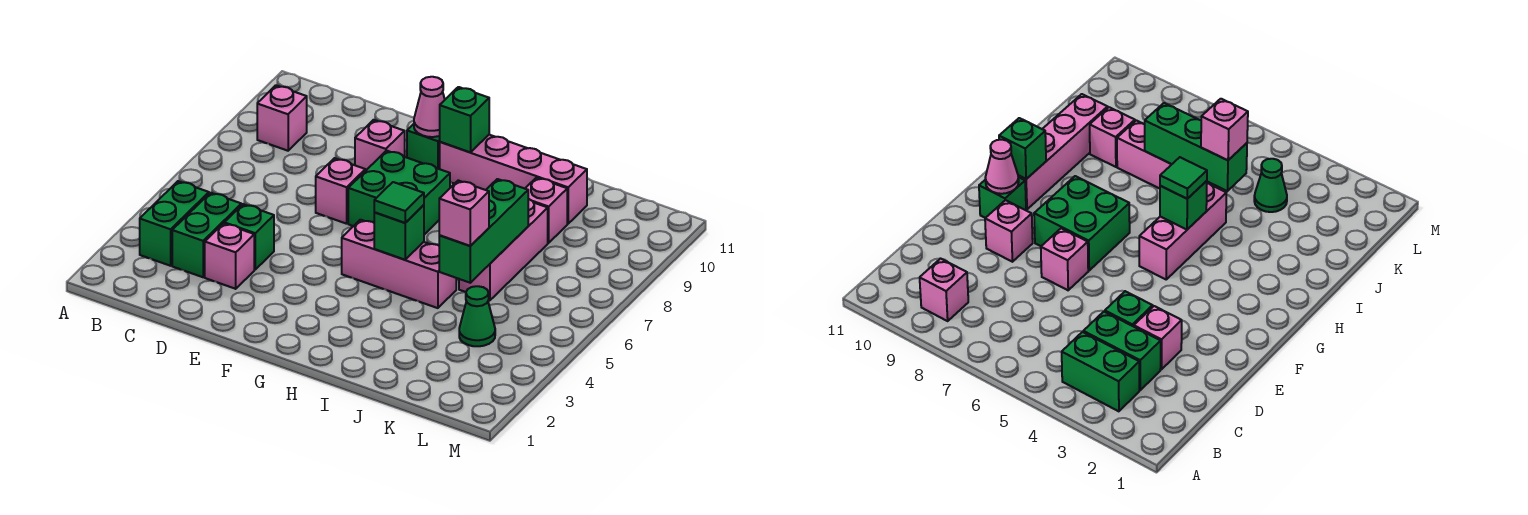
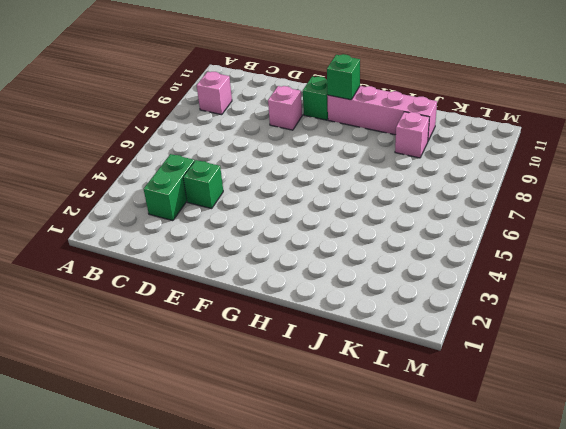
none -> green 1x2 brick [140,181,209,266]
none -> pink 1x1 brick [205,223,254,289]
none -> pink 1x1 brick [316,158,365,224]

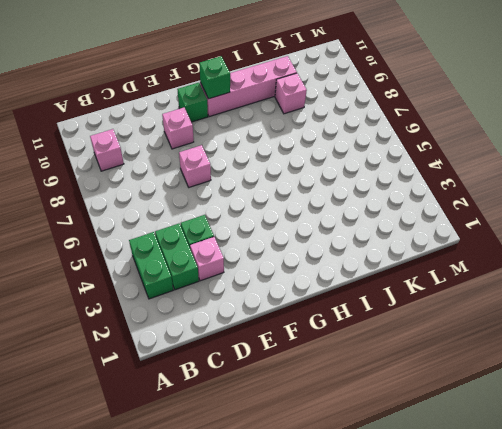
none -> green 2x2 brick [348,151,450,235]
none -> pink 1x3 brick [342,220,456,308]
none -> pink 1x3 brick [459,199,548,300]

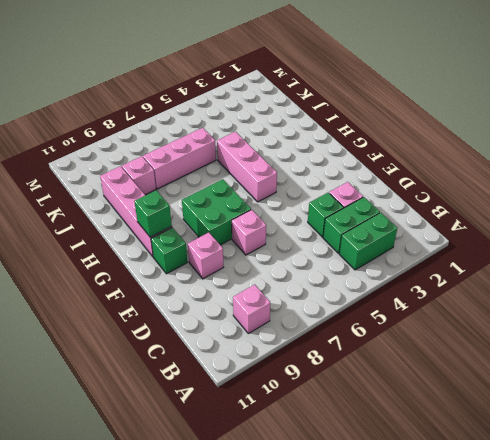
none -> green 1x1 cone [459,286,495,346]
none -> pink 1x1 cone [414,77,445,137]
none -> green 1x1 brick [374,205,424,260]

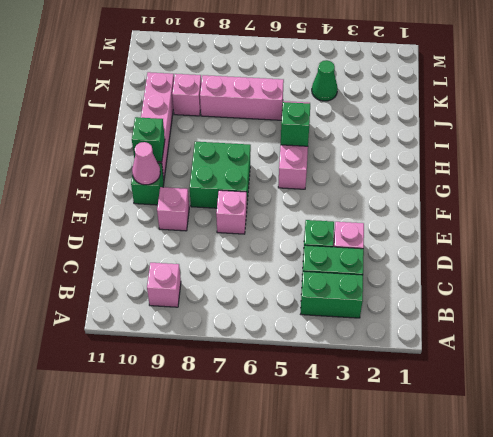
none -> green 1x3 brick [439,179,528,283]
none -> green 1x1 tile [374,182,424,223]
none -> pink 1x1 brick [439,180,489,246]

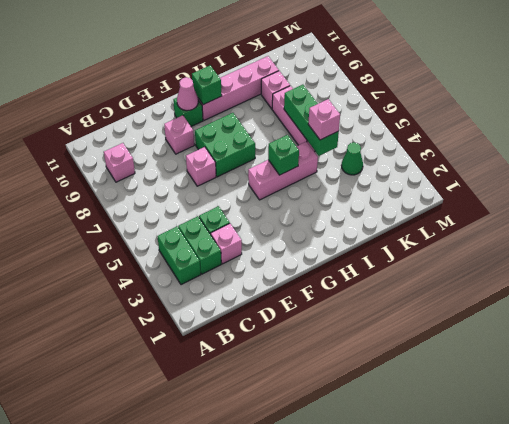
none -> green 1x1 tile [374,182,424,223]

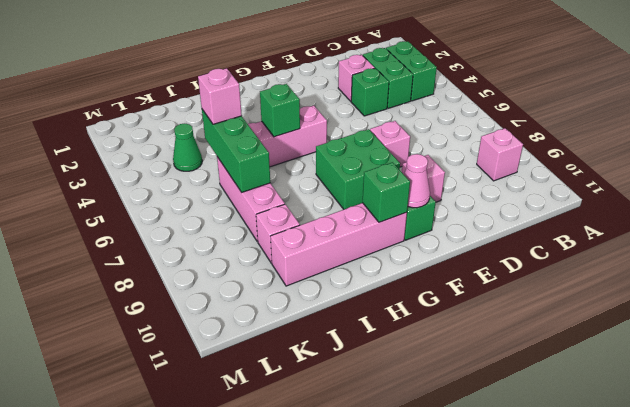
none -> green 1x1 tile [374,182,424,223]

